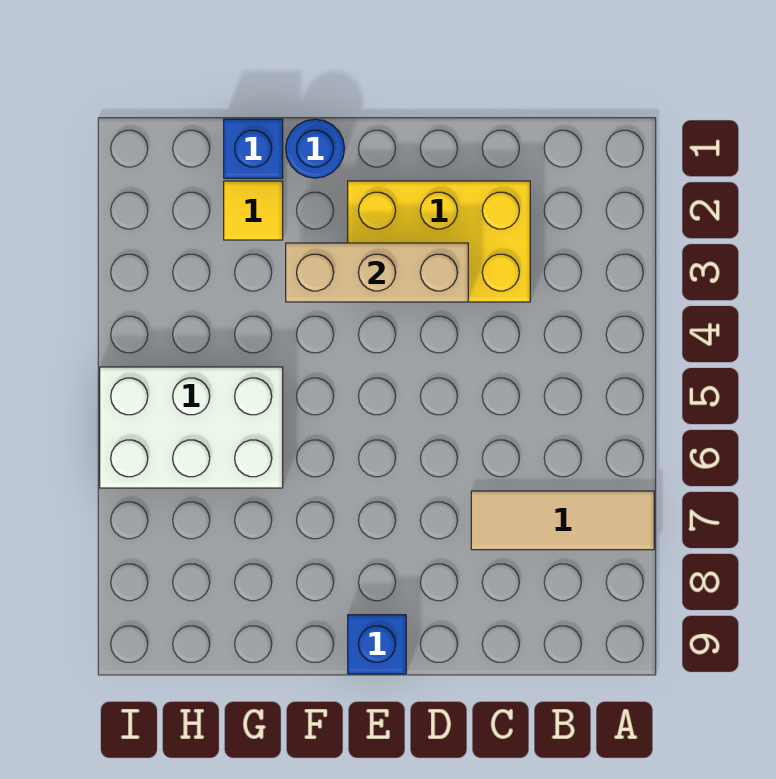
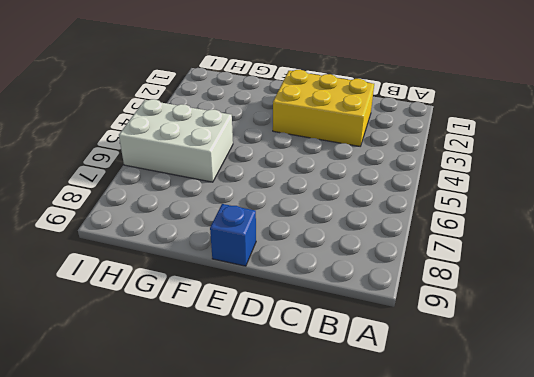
none -> tan 1x3 tile [471,491,654,550]
none -> blue 1x1 round brick [286,119,345,178]

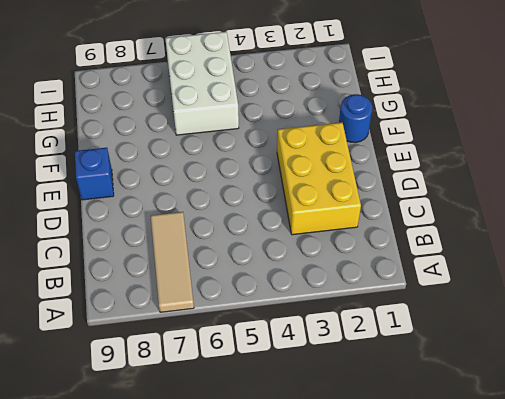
none -> blue 1x1 brick [224,119,283,178]
none -> yellow 1x1 tile [224,181,283,240]

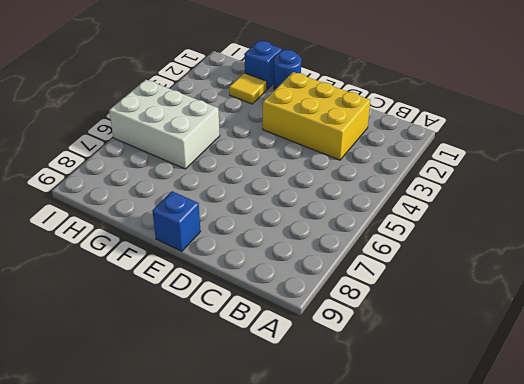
none -> tan 1x3 tile [471,491,654,550]
none -> tan 1x3 brick [286,243,468,302]

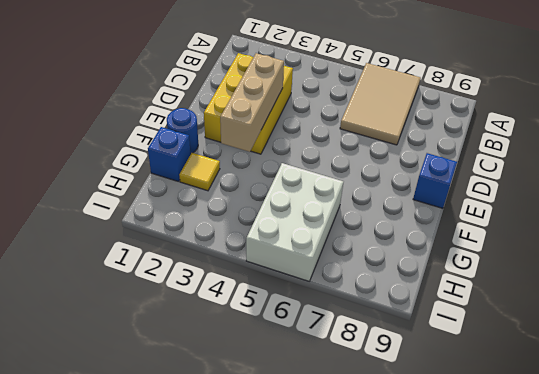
tan 2x3 tile [340,63,420,145] -> tan 1x3 tile [471,491,654,550]

